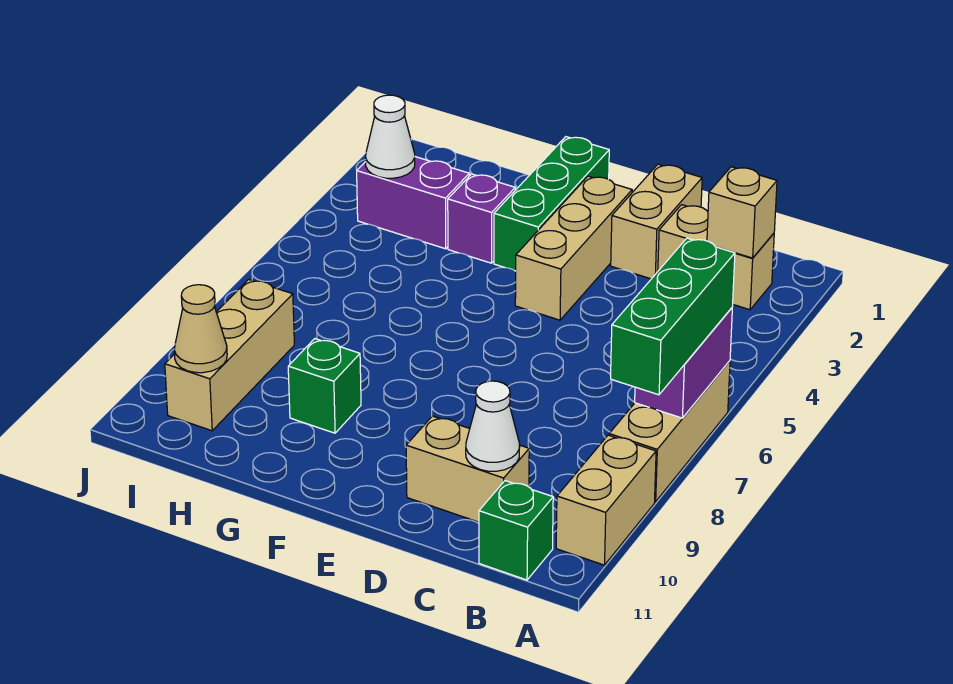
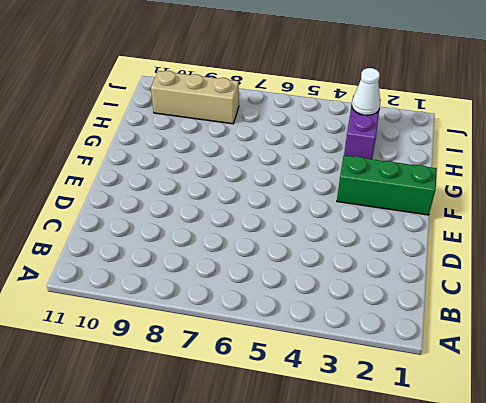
none -> tan 1x3 brick [609,361,730,502]
none -> tan 1x2 brick [556,435,656,565]
none -> tan 1x2 brick [658,205,774,310]

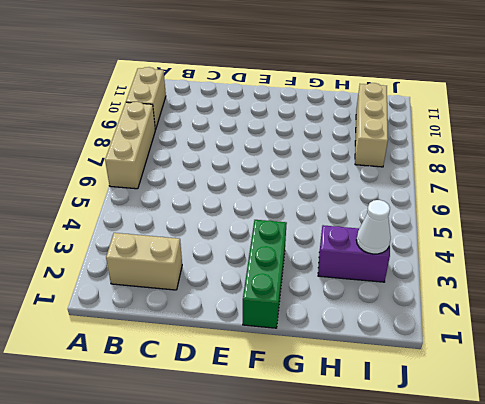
none -> green 1x1 brick [479,481,553,580]
none -> tan 1x2 brick [406,416,529,522]
none -> tan 1x2 brick [611,164,702,279]

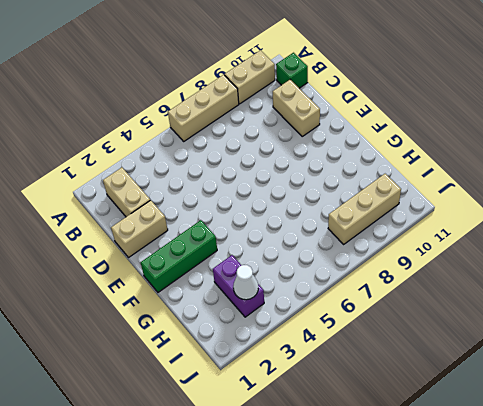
none -> tan 1x3 brick [515,176,632,320]
none -> purple 1x1 brick [448,174,515,263]
none -> green 1x1 brick [288,339,361,433]

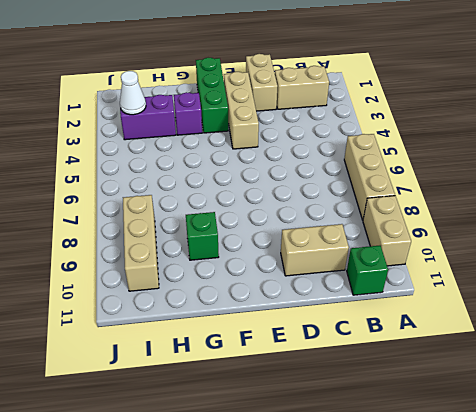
none -> purple 1x2 brick [635,308,732,418]
none -> tan 1x1 brick [707,167,777,258]
none -> white 1x1 cone [466,381,520,471]

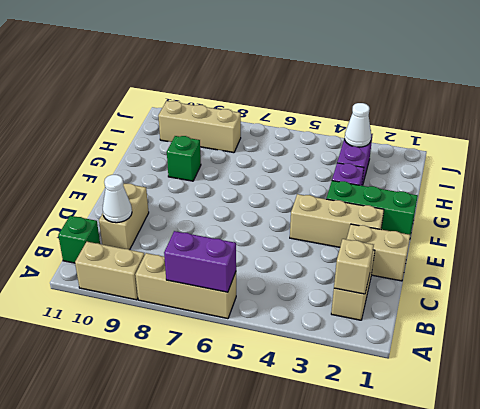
none -> tan 1x1 cone [174,285,227,373]
none -> green 1x3 brick [611,238,735,395]

